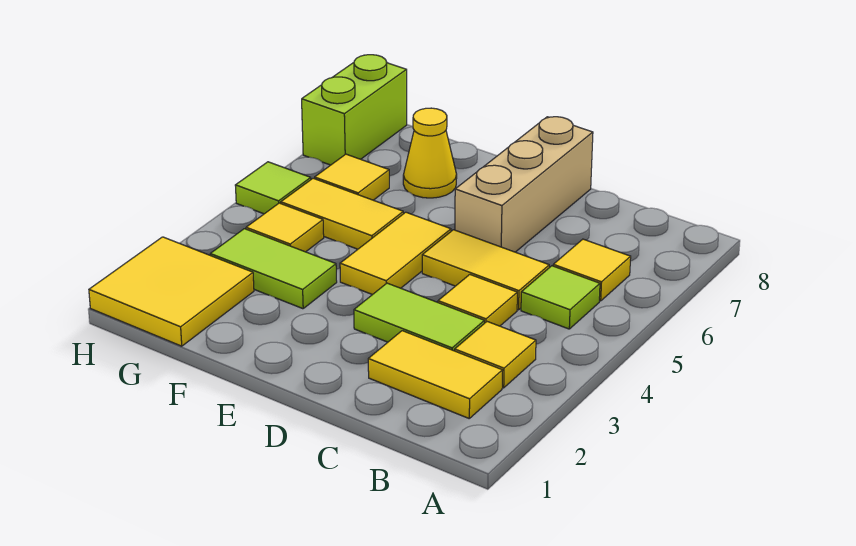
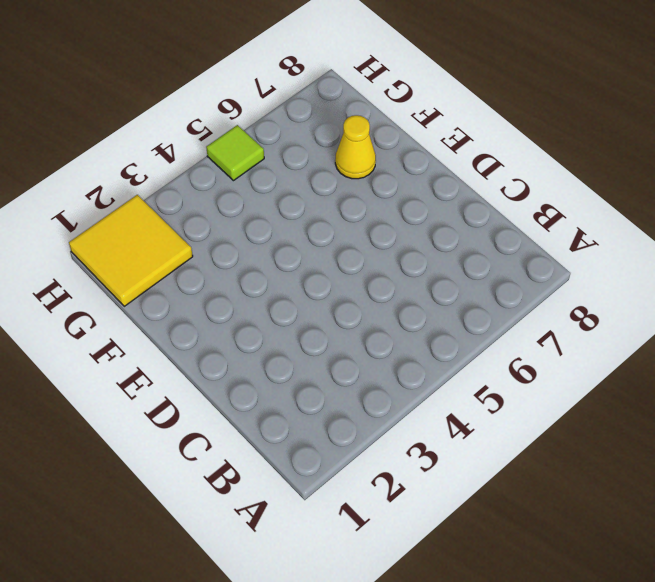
none -> yellow 1x2 tile [368,331,503,418]
none -> yellow 1x1 tile [455,322,536,388]
none -> lime 1x1 tile [521,266,600,329]

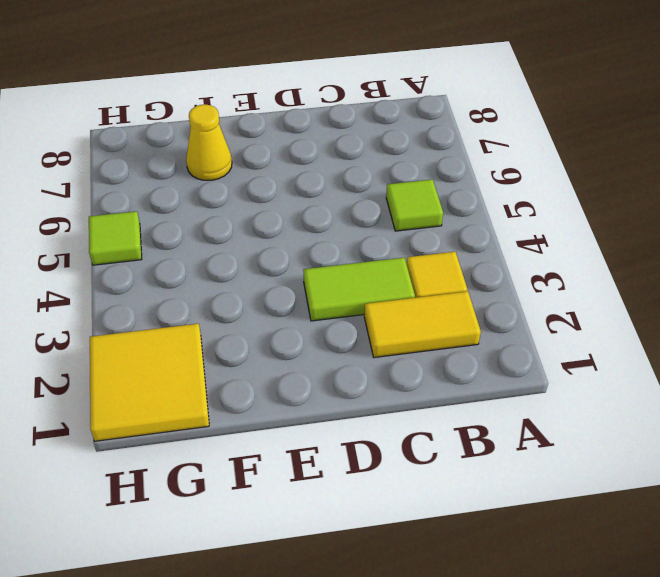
none -> yellow 1x1 tile [553,239,631,301]
none -> yellow 1x1 tile [438,275,517,326]
none -> yellow 1x2 tile [422,230,549,310]

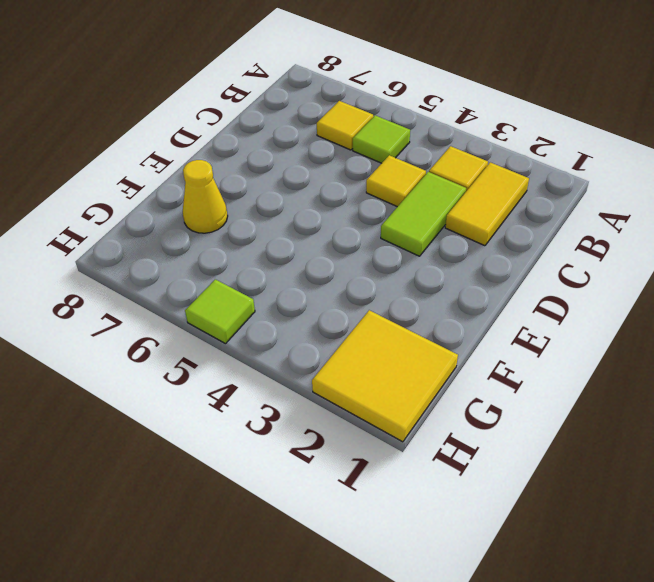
none -> yellow 1x2 tile [422,230,549,310]
none -> tan 1x3 brick [455,117,593,252]
none -> yellow 1x2 tile [340,212,451,295]

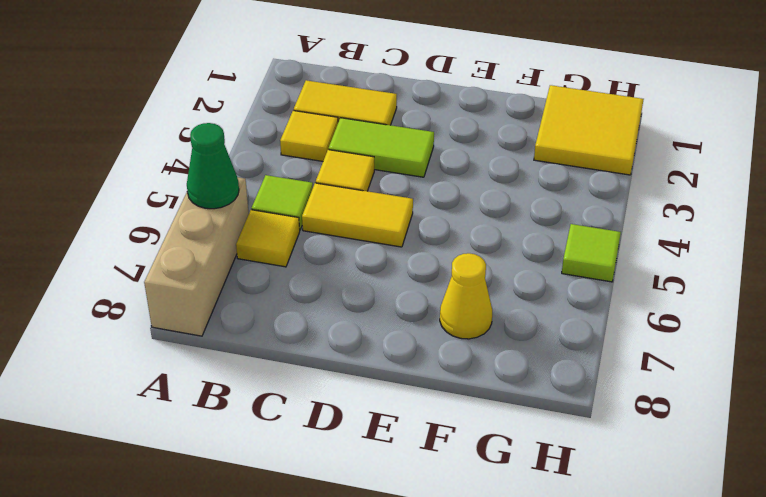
tan 1x3 brick [144,177,249,336] -> tan 1x3 brick moved to [455,117,593,252]
green 1x1 cone [187,123,239,209] -> none
none -> yellow 1x2 tile [340,212,451,295]
none -> lime 1x2 tile [210,229,337,309]
none -> yellow 1x2 tile [281,178,403,249]

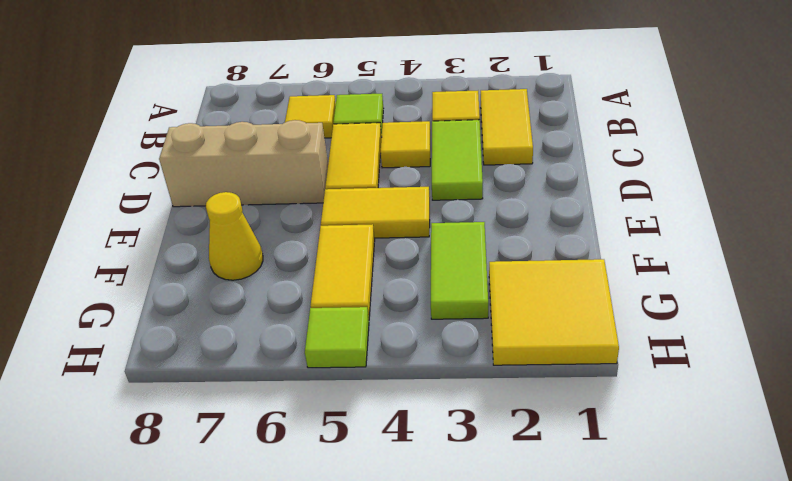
none -> yellow 1x1 tile [246,203,324,252]
none -> yellow 1x1 tile [315,154,389,200]
none -> lime 1x2 brick [302,55,407,165]

